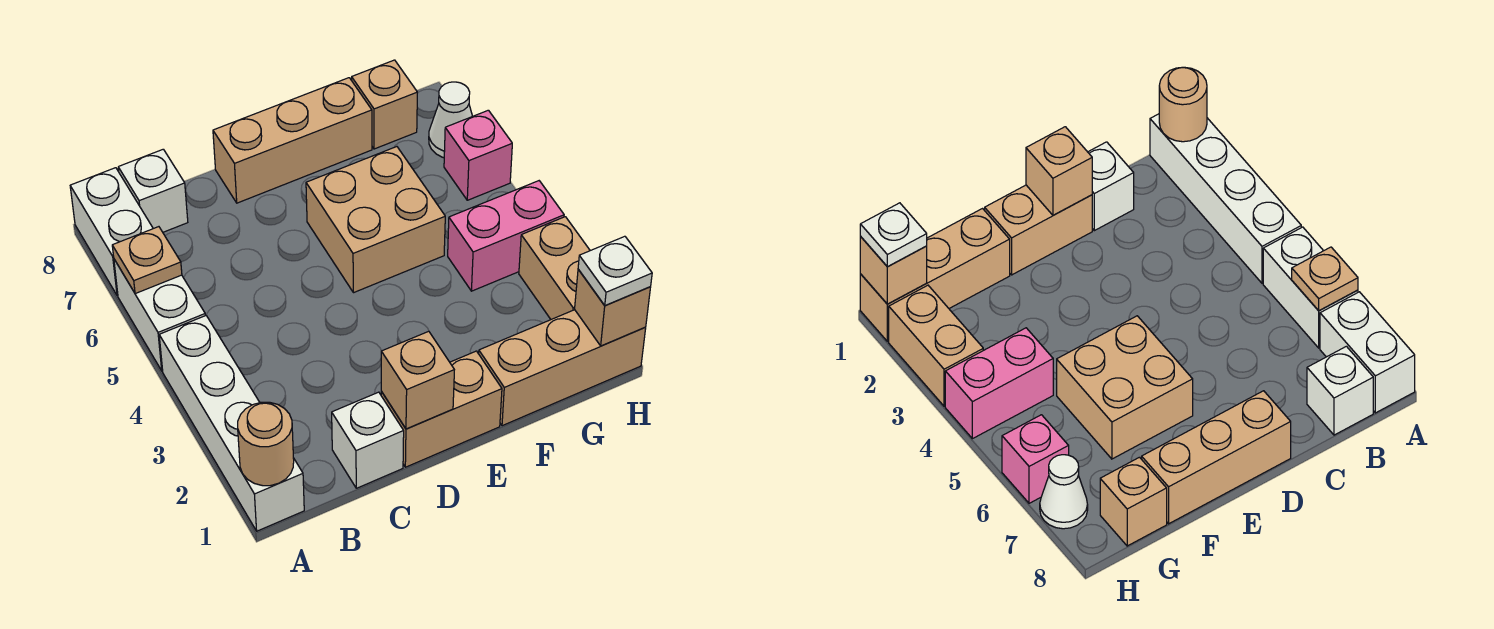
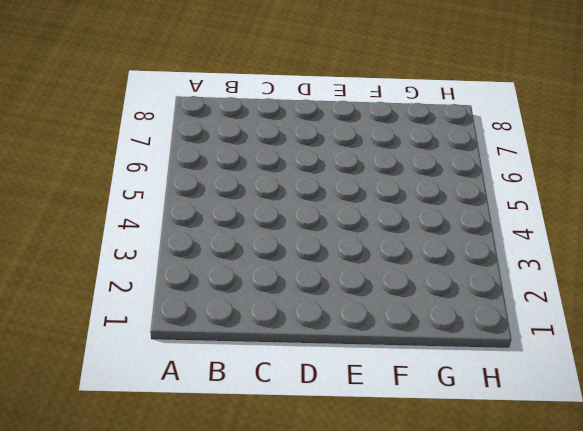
none -> white 1x4 brick [159,316,304,531]
none -> white 1x2 brick [114,259,205,371]
none -> white 1x2 brick [70,168,153,296]

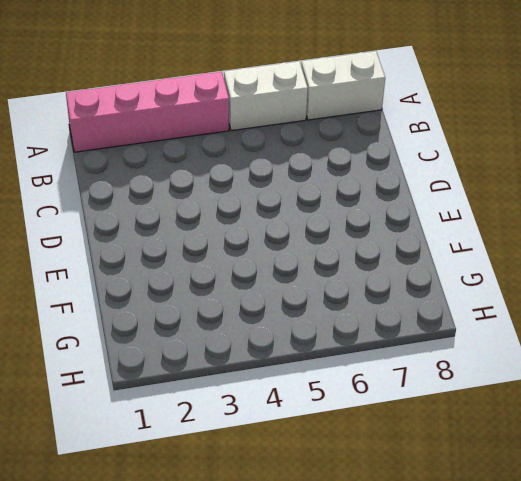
pink 1x4 brick [66,72,229,152] -> white 1x4 brick [159,316,304,531]
none -> white 1x1 brick [118,149,188,232]
none -> white 1x1 brick [332,392,404,488]
none -> tan 1x2 brick [381,351,502,467]

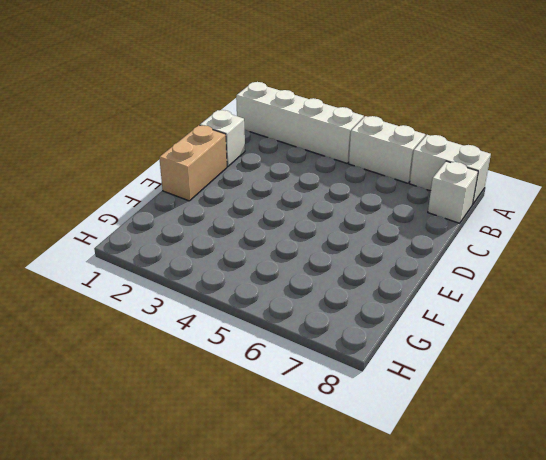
none -> tan 1x3 brick [213,78,372,203]
none -> tan 2x2 brick [306,147,445,293]
none -> tan 1x3 brick [479,310,646,426]

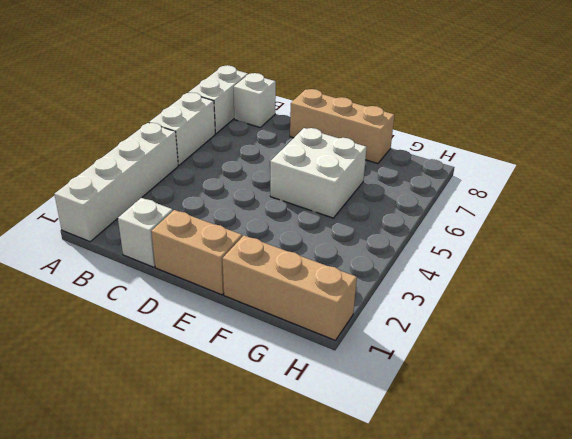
white 2x2 brick [270,128,367,218] -> tan 2x2 brick [306,147,445,293]
none -> pink 1x2 brick [448,181,564,291]
none -> tan 1x1 brick [352,60,417,149]
none -> tan 1x2 brick [519,217,590,319]

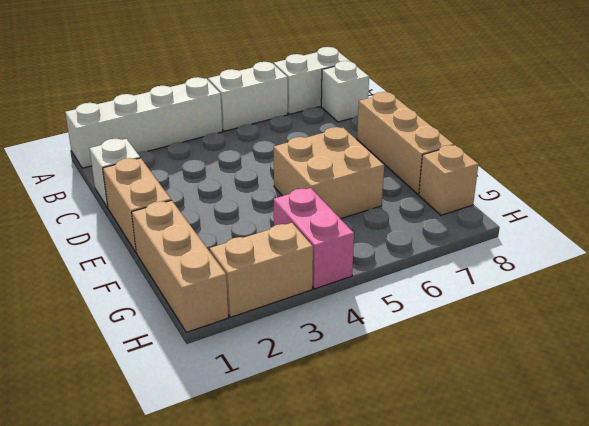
none -> pink 1x1 brick [444,110,512,200]
none -> white 1x1 cone [429,82,473,158]
none -> tan 1x1 round brick [238,402,294,486]

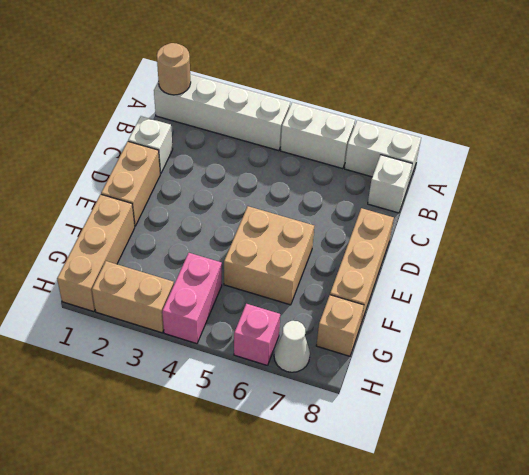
none -> tan 1x1 plate [112,227,182,294]
none -> tan 1x1 brick [381,331,454,429]
none -> tan 1x1 brick [575,269,651,346]

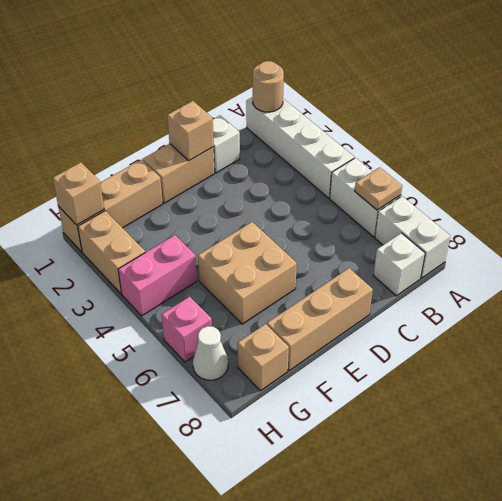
none -> white 1x1 plate [578,236,652,305]

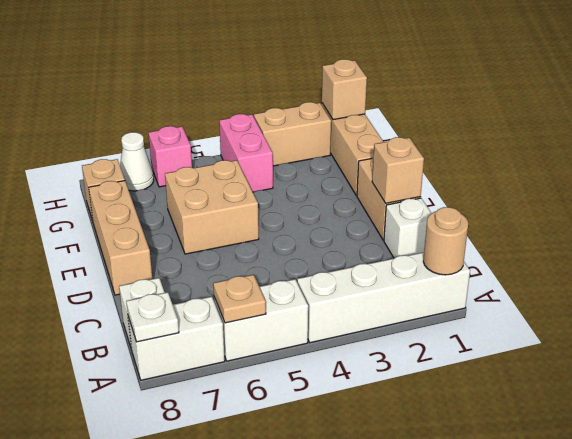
white 1x1 plate [126,292,179,342] -> white 1x1 plate moved to [578,236,652,305]

